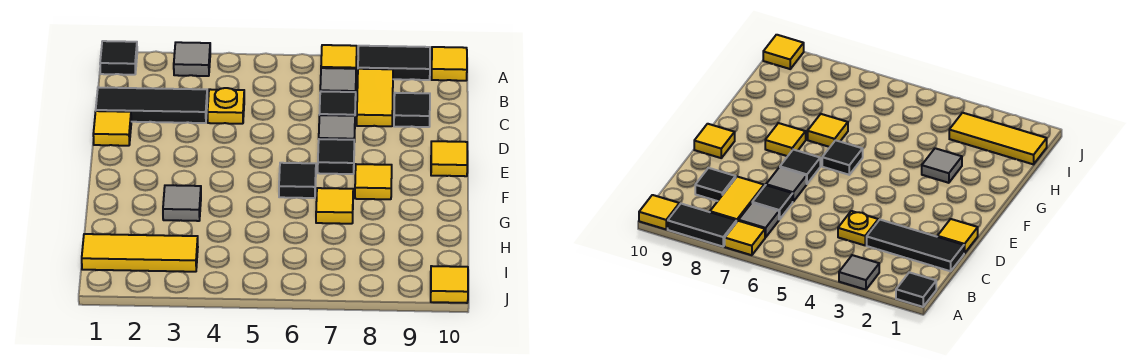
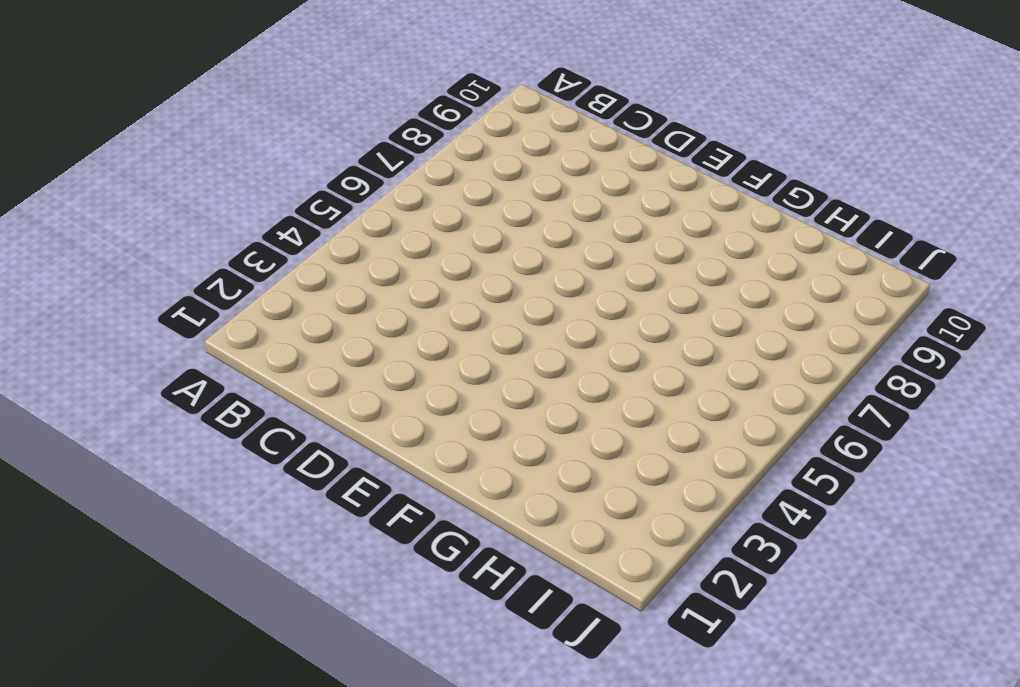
none -> black 1x1 tile [100,41,137,75]
none -> grey 1x1 tile [174,42,210,76]
none -> yellow 1x1 tile [321,45,357,69]

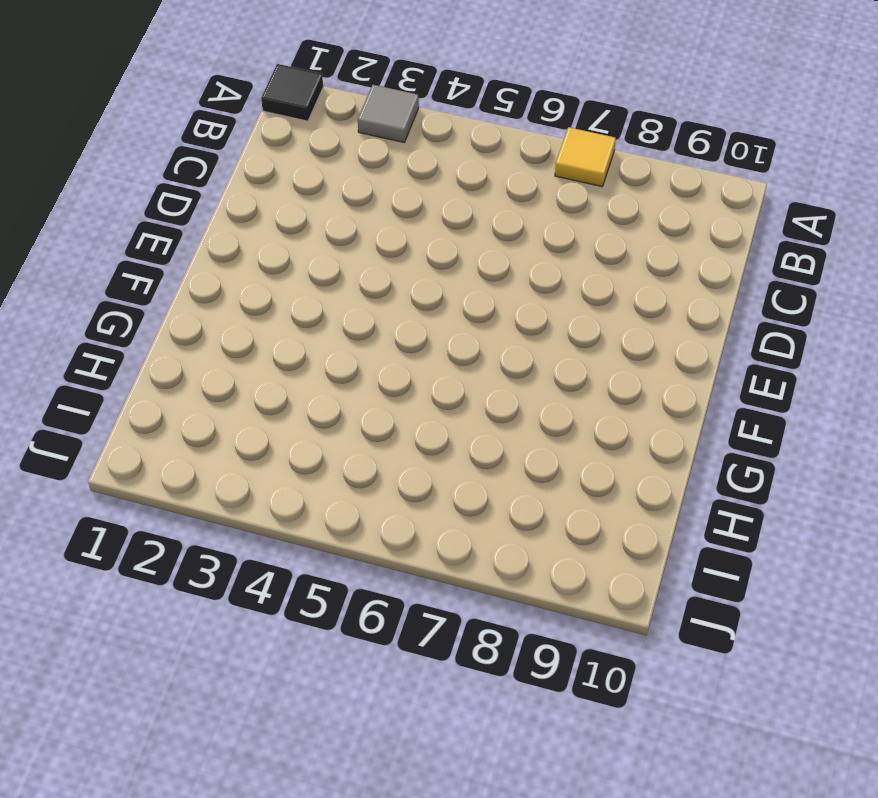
none -> black 1x2 tile [358,46,430,80]
none -> yellow 1x1 tile [431,47,467,81]
none -> grey 1x1 tile [320,68,356,92]

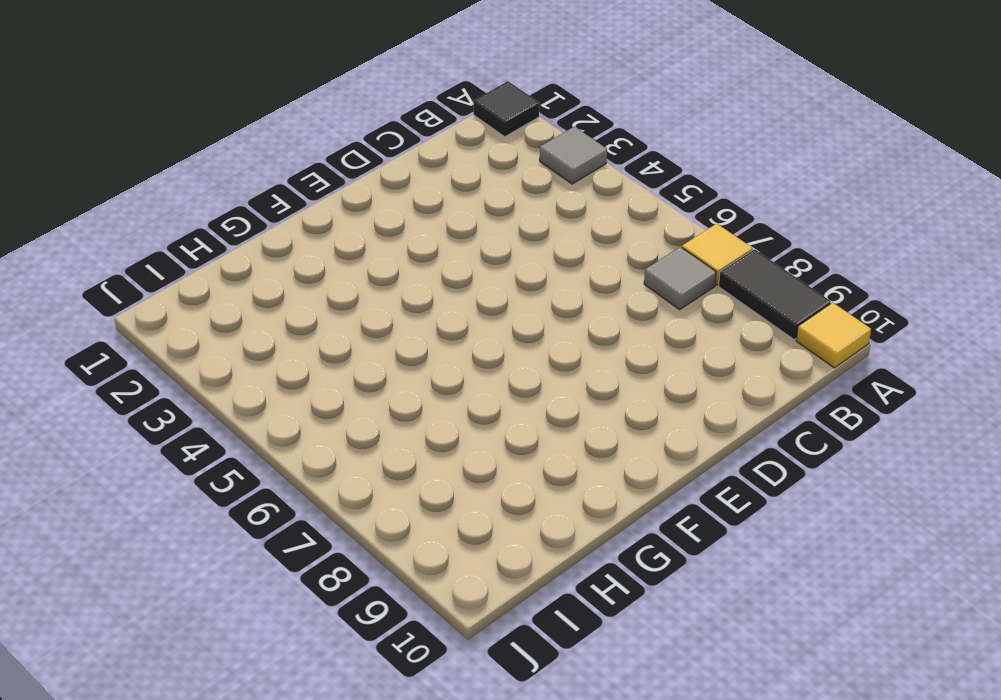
none -> yellow 1x2 tile [357,69,393,126]
none -> black 1x3 tile [96,87,207,123]
none -> yellow 1x1 plate [208,88,244,124]

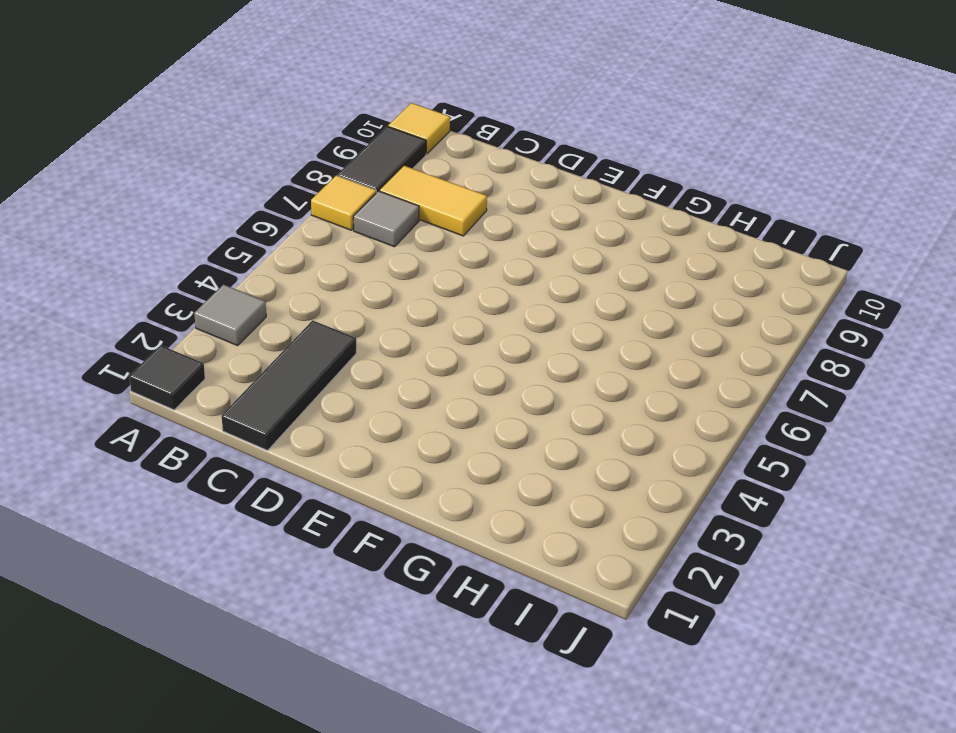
none -> yellow 1x1 plate [208,88,244,124]
none -> black 1x1 tile [320,91,356,116]
none -> black 1x1 tile [394,93,430,127]

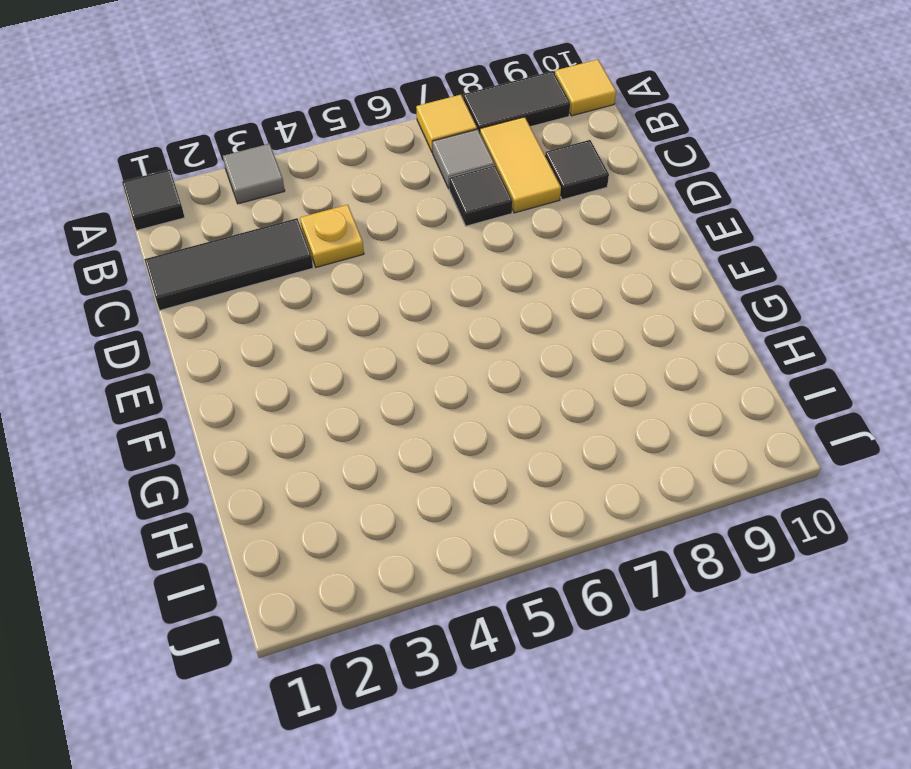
none -> yellow 1x1 tile [93,111,131,146]
none -> grey 1x1 tile [319,115,355,142]
none -> black 1x1 tile [318,139,354,174]

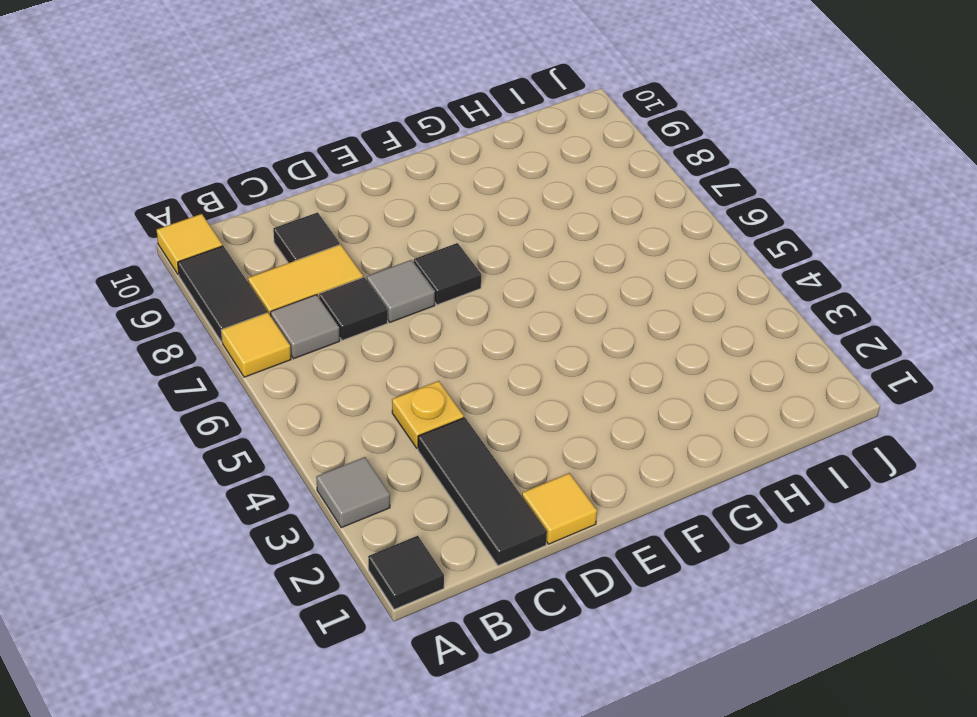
none -> yellow 1x1 tile [431,141,467,176]
none -> black 1x1 tile [279,163,316,198]
none -> yellow 1x1 tile [355,164,392,199]

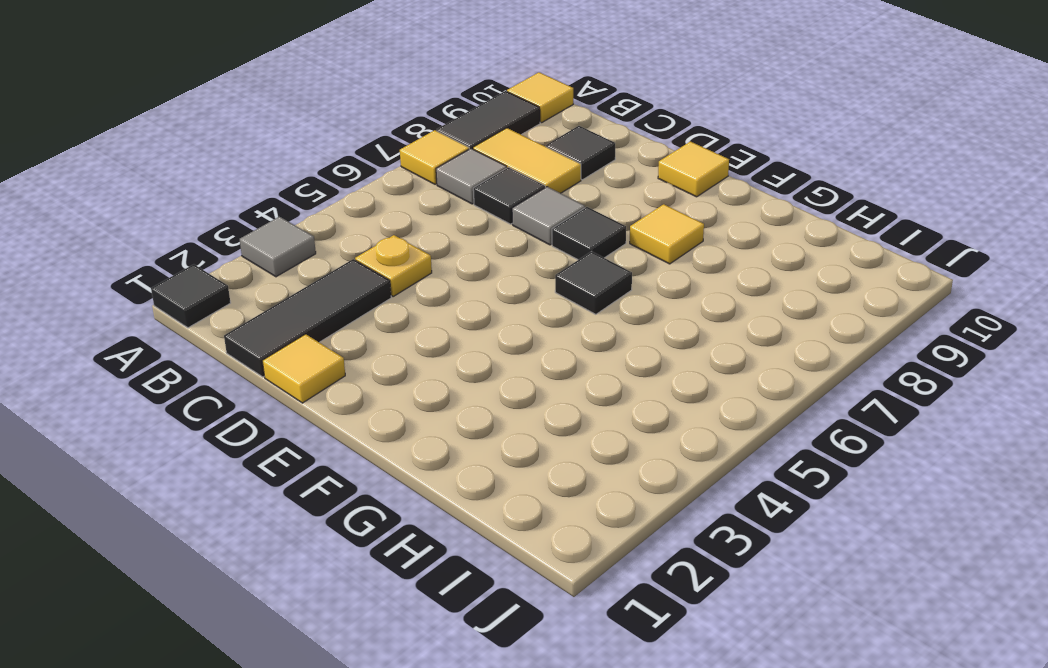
none -> grey 1x1 tile [163,185,201,221]
none -> yellow 1x1 tile [316,188,353,224]
none -> yellow 1x3 tile [82,234,198,272]

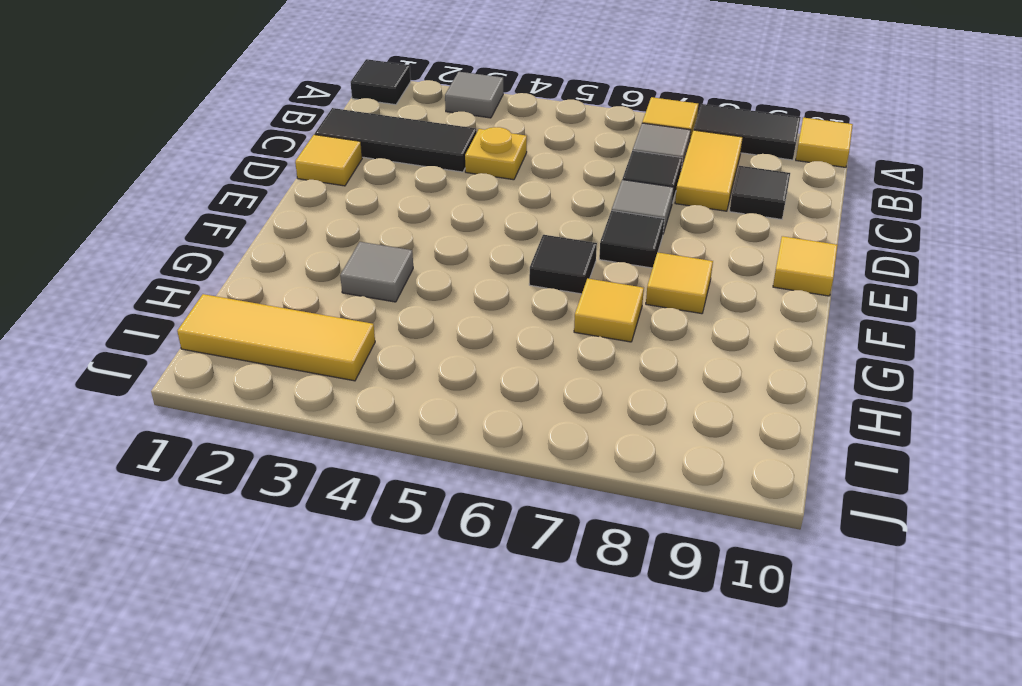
none -> yellow 1x1 tile [431,266,468,303]

